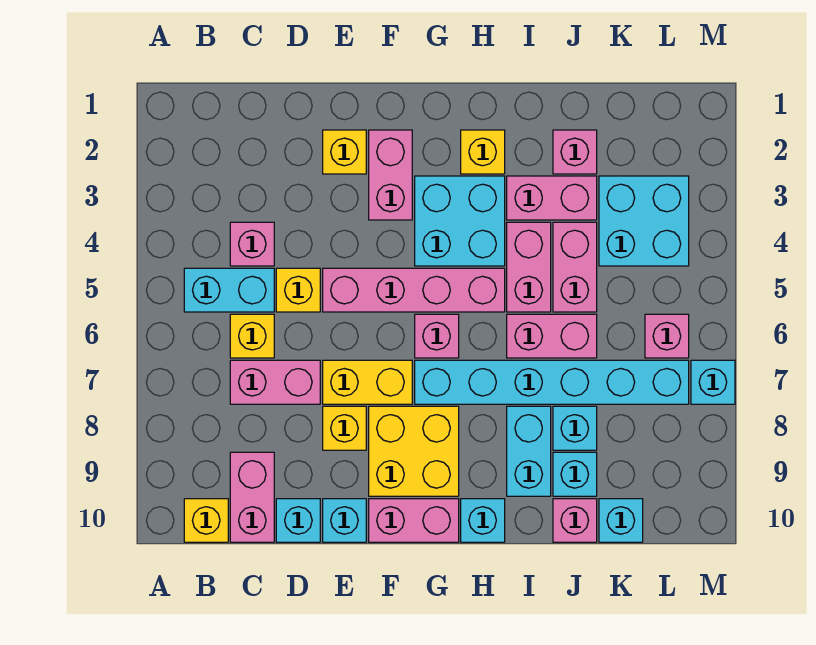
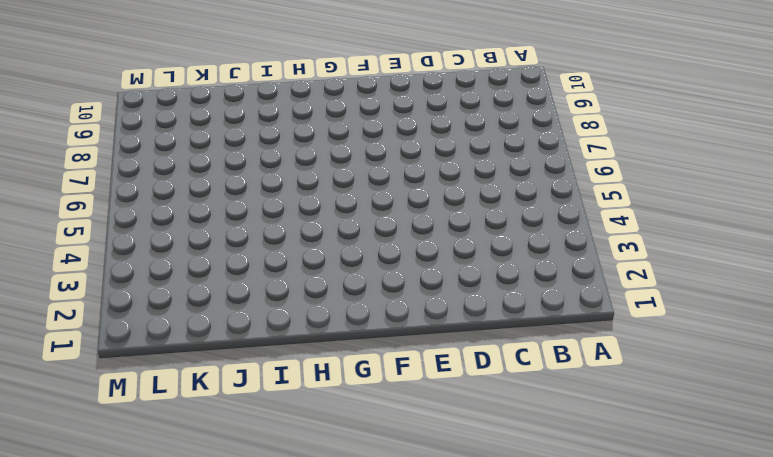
none -> cyan 1x2 brick [184,268,274,312]
none -> yellow 1x1 brick [184,499,228,542]
none -> pink 1x1 brick [230,222,274,266]
none -> yellow 1x1 brick [230,314,274,358]

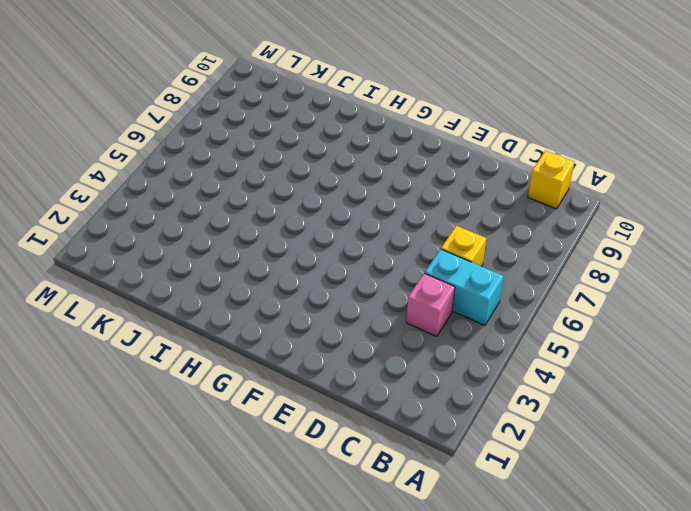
none -> pink 1x2 brick [230,360,320,404]
none -> pink 1x2 brick [230,452,274,542]
none -> yellow 1x1 brick [276,268,320,312]
none -> cyan 1x1 brick [276,499,320,542]

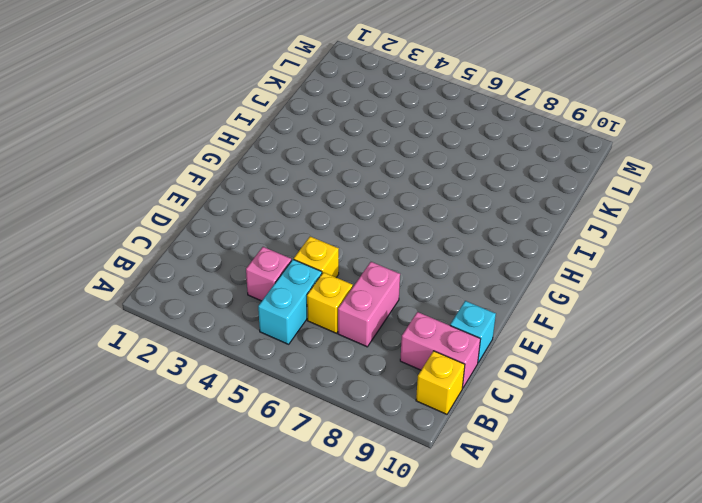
none -> yellow 1x1 brick [323,130,366,174]
none -> pink 1x4 brick [323,268,505,312]
none -> yellow 1x2 brick [323,360,412,404]
none -> yellow 1x1 brick [323,406,366,450]

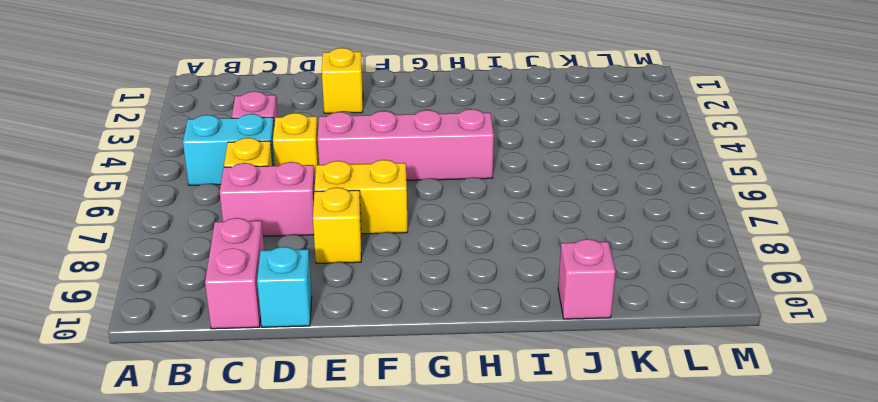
none -> yellow 1x1 brick [184,499,228,542]
none -> cyan 1x1 brick [323,499,366,542]
none -> pink 1x2 brick [369,130,412,220]
none -> yellow 2x2 brick [369,406,459,496]

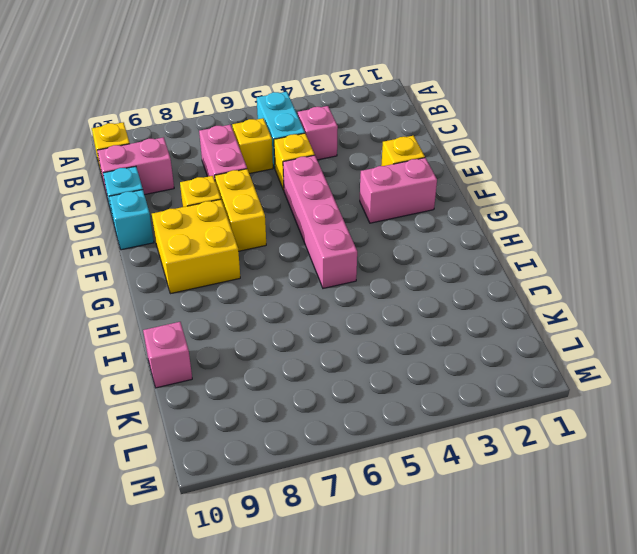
none -> pink 1x2 brick [369,499,459,542]
none -> cyan 2x2 brick [415,176,505,266]
none -> pink 1x1 brick [415,314,459,358]
none -> cyan 1x6 brick [415,360,689,404]

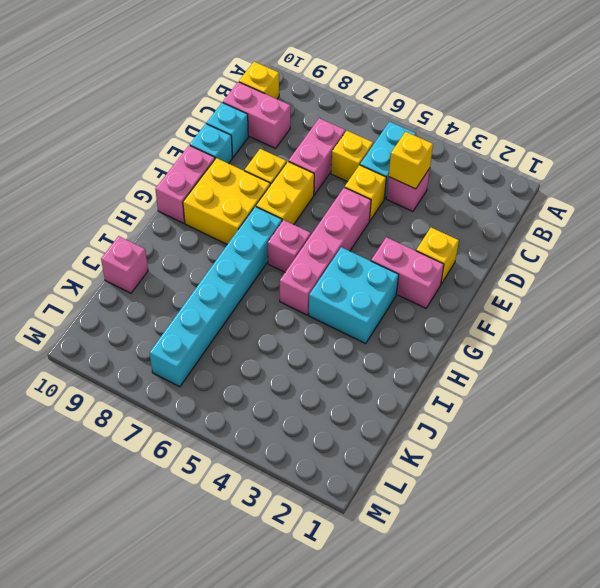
yellow 1x1 brick [389,132,433,189] -> yellow 1x1 brick moved to [461,130,505,174]
none -> cyan 1x1 brick [461,499,505,542]
none -> pink 1x2 brick [507,176,597,220]
none -> pink 1x2 brick [507,222,551,312]
none -> pink 1x2 brick [507,314,597,358]

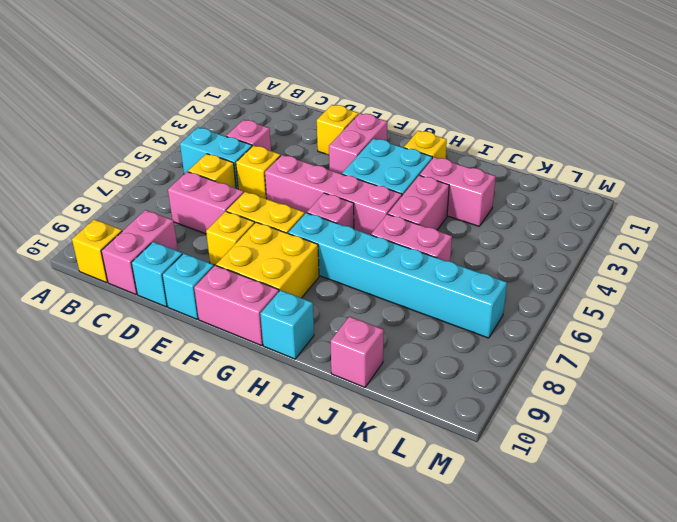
none -> cyan 1x2 brick [507,406,551,496]
none -> pink 1x1 brick [553,130,597,174]
none -> pink 1x2 brick [553,222,597,312]
none -> cyan 1x1 brick [553,406,597,450]

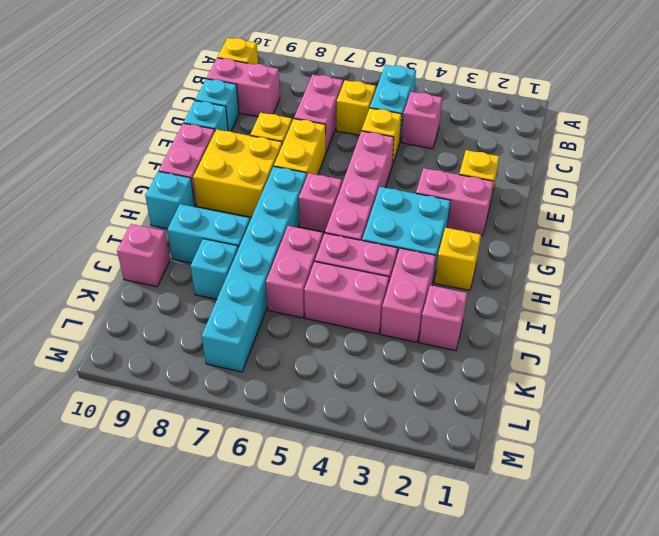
none -> cyan 1x1 brick [553,452,597,496]
none -> cyan 2x2 brick [599,176,689,266]
none -> cyan 1x1 brick [599,499,643,542]
none -> pink 1x1 brick [645,314,689,358]

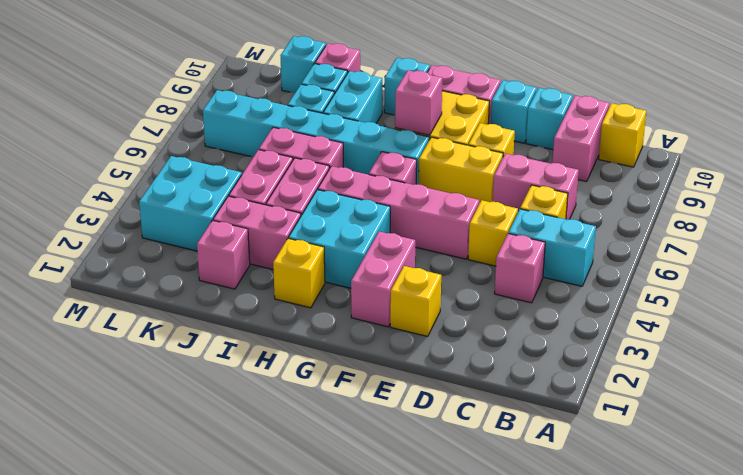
pink 1x1 brick [395,70,442,135] -> pink 1x1 brick moved to [645,314,689,358]
none -> cyan 1x1 brick [691,360,735,404]

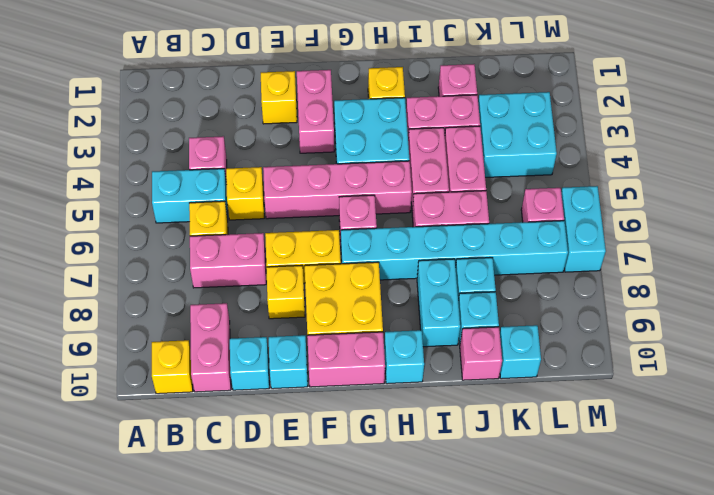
cyan 1x2 brick [561,186,606,272] -> cyan 1x1 brick [691,360,735,404]

